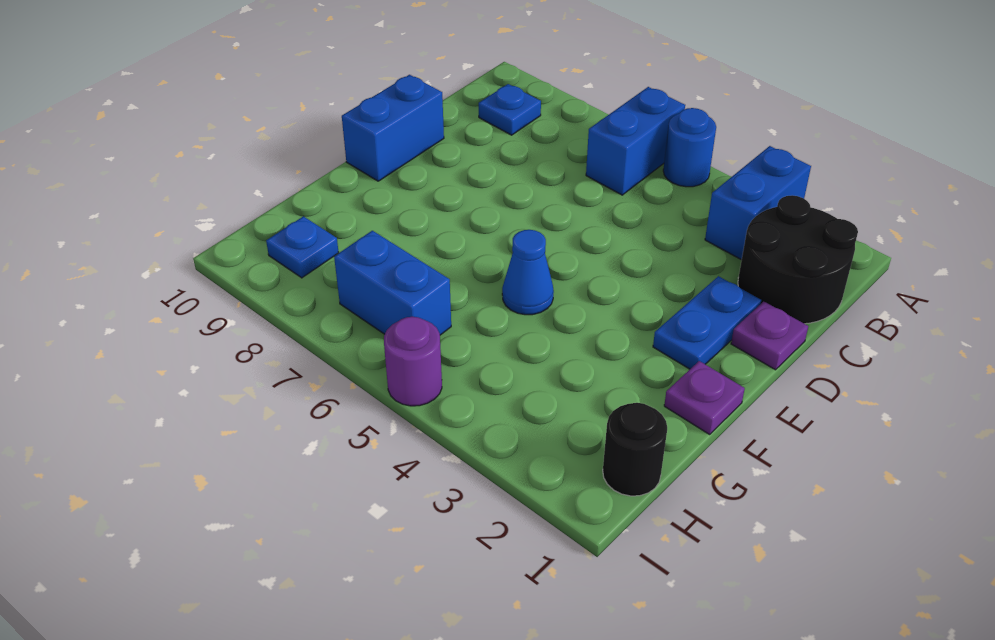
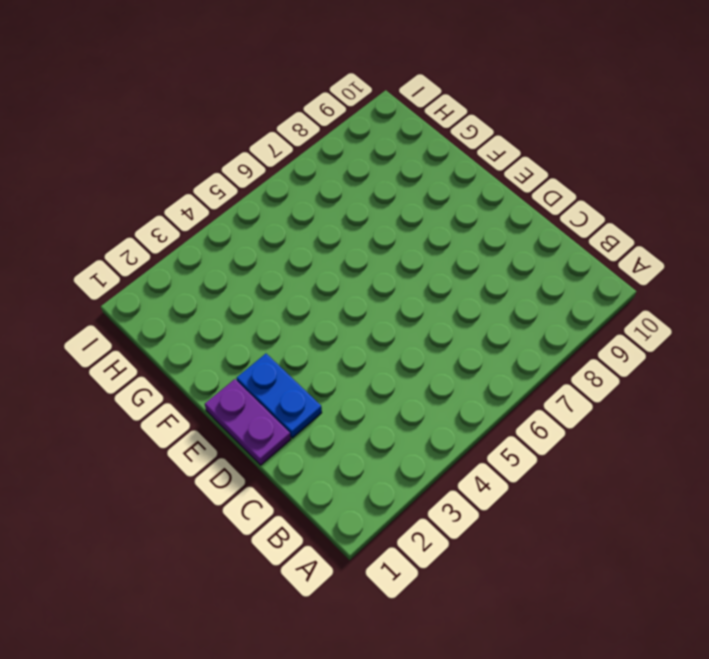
purple 1x2 plate [205,379,291,465] -> purple 1x1 plate [731,301,808,370]
none -> blue 1x2 brick [705,146,811,260]
none -> blue 1x1 round brick [663,108,716,187]
none -> blue 1x2 brick [586,87,685,195]

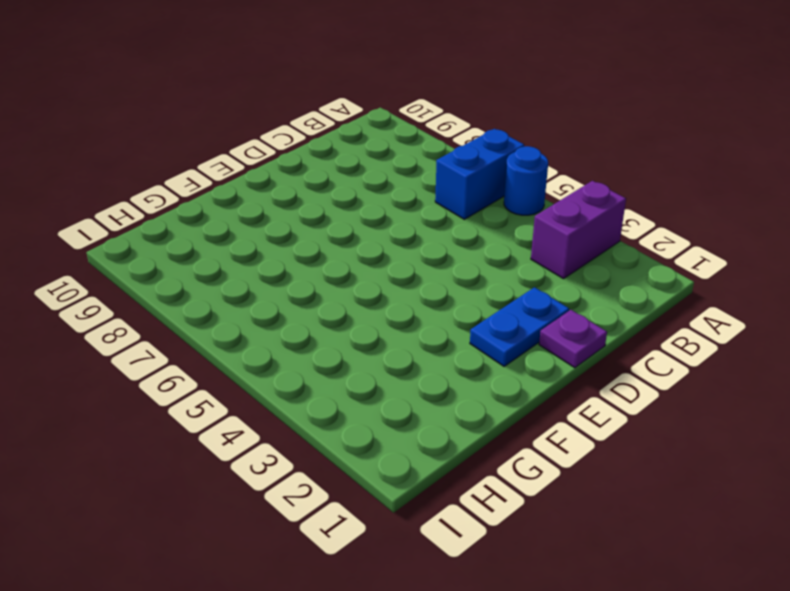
purple 1x2 brick [531,181,626,279] -> blue 1x2 brick [705,146,811,260]
none -> black 2x2 round brick [738,195,858,324]
none -> blue 1x1 plate [479,84,541,135]
none -> blue 1x2 brick [342,75,444,181]

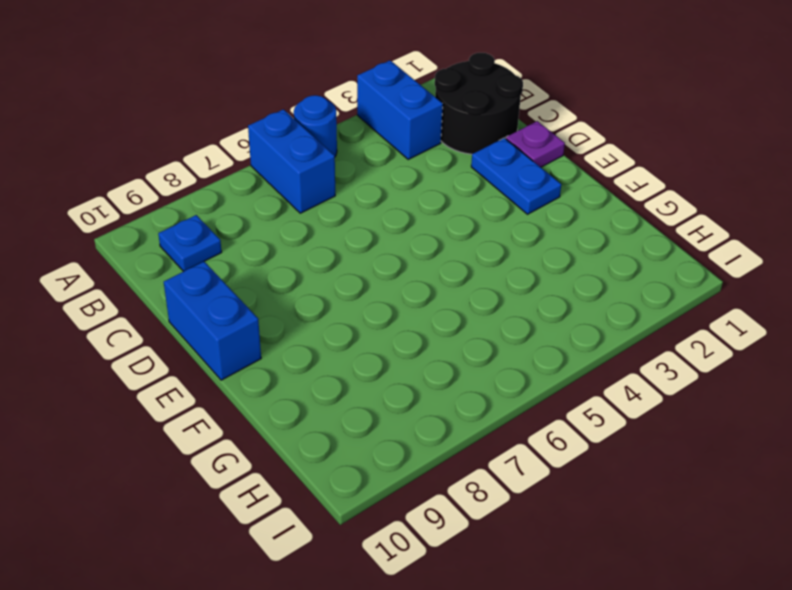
none -> purple 1x1 plate [664,361,745,434]
none -> blue 1x1 cone [502,230,554,315]
none -> black 1x1 round brick [603,403,667,496]

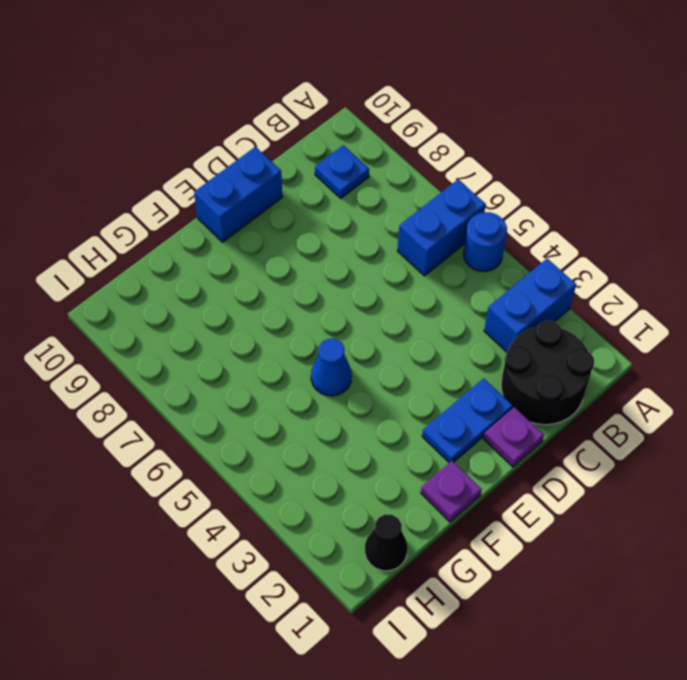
black 1x1 cone [365,514,408,571] -> black 1x1 round brick [603,403,667,496]
none -> blue 1x2 brick [334,231,451,335]
none -> blue 1x1 plate [266,216,339,278]
none -> purple 1x1 round brick [384,317,442,406]

